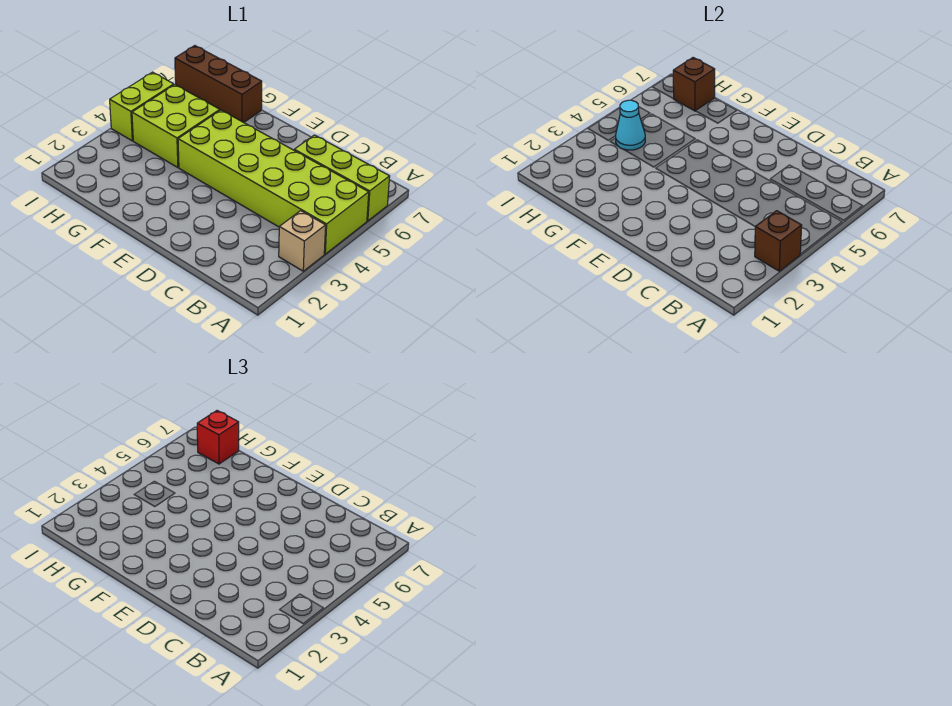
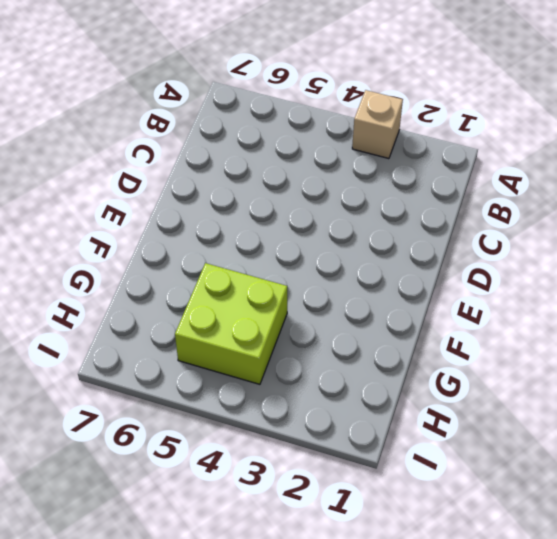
none -> lime 2x6 brick [178,110,369,254]
none -> lime 1x3 brick [294,135,390,221]

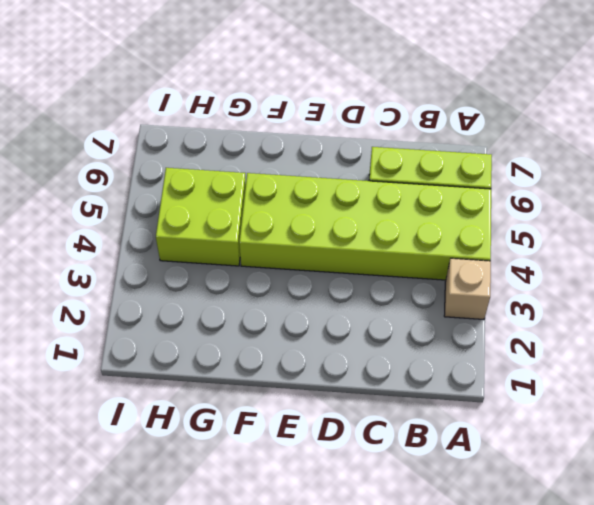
none -> brown 1x3 brick [175,46,262,122]
none -> lime 1x2 brick [110,72,174,141]

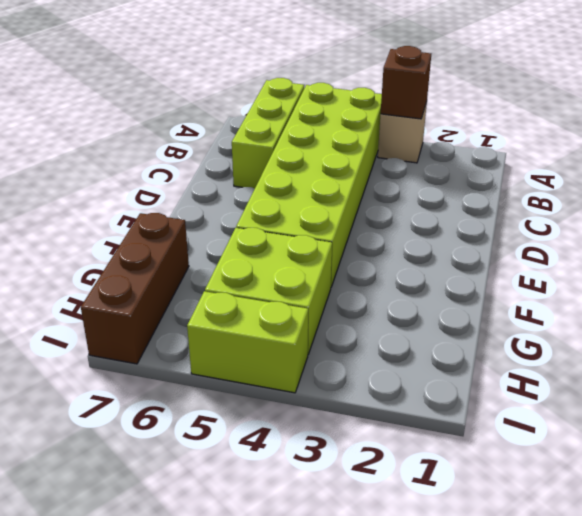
none -> cyan 1x1 cone [616,100,645,150]
none -> brown 1x1 brick [673,58,715,111]

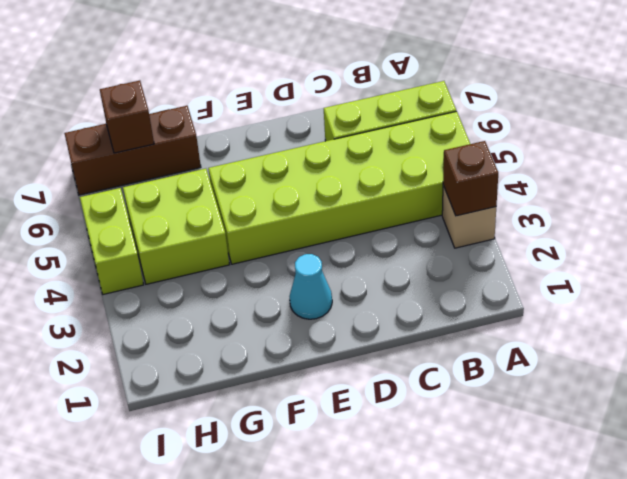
cyan 1x1 cone [289,254,332,319] -> cyan 1x1 cone moved to [616,100,645,150]
none -> red 1x1 brick [197,411,239,464]

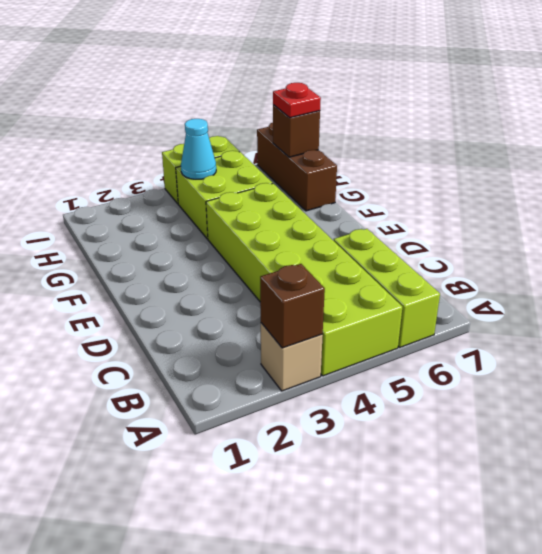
red 1x1 plate [273,83,321,118] -> red 1x1 brick [197,411,239,464]

